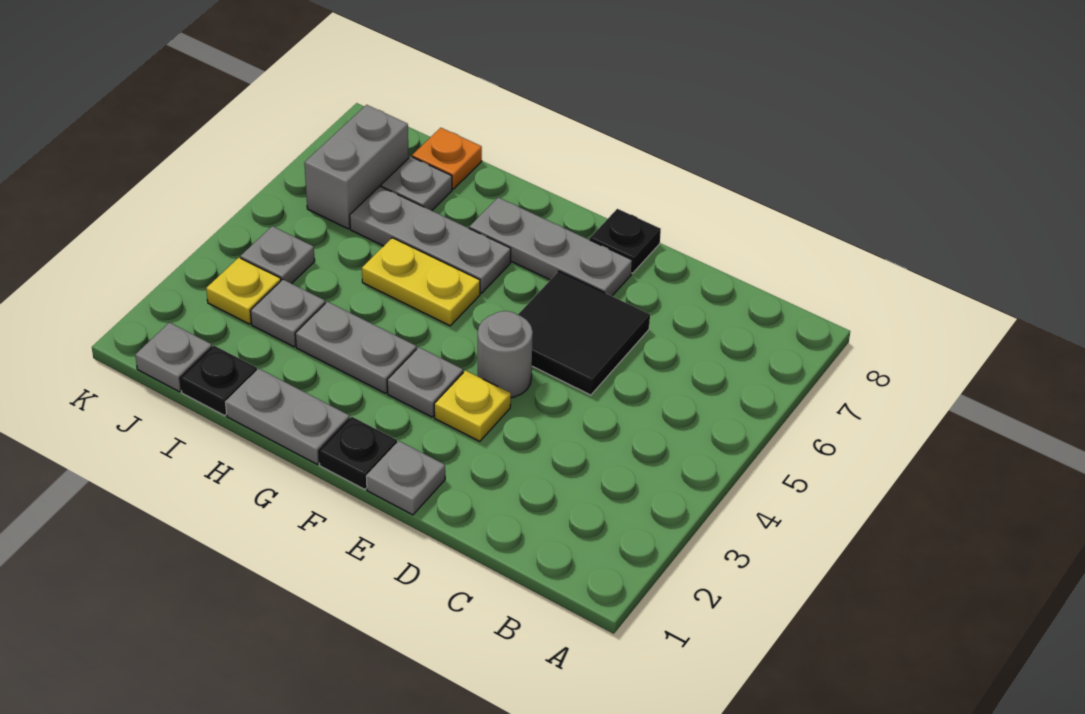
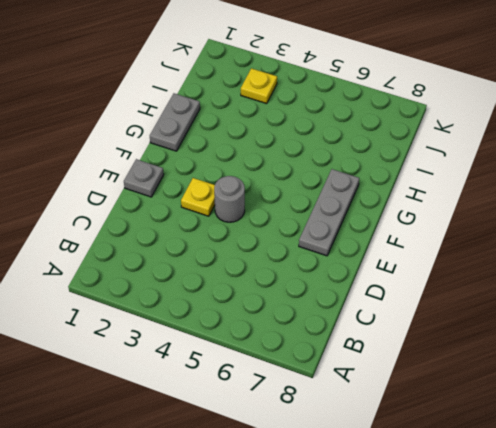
none -> black 2x2 tile [518,271,650,395]
none -> black 1x1 plate [590,209,661,273]
none -> black 1x1 plate [319,417,397,489]

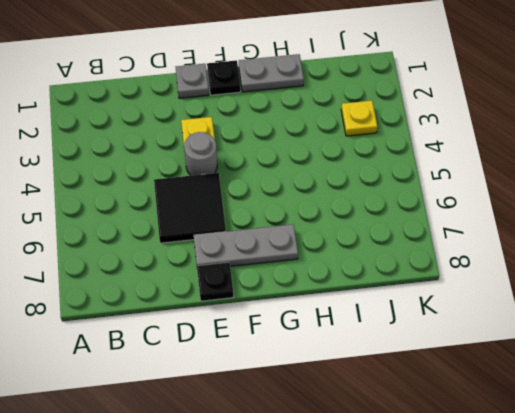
none -> grey 1x1 plate [387,347,463,417]
none -> grey 1x2 plate [295,302,417,393]
none -> yellow 1x2 plate [362,238,480,326]

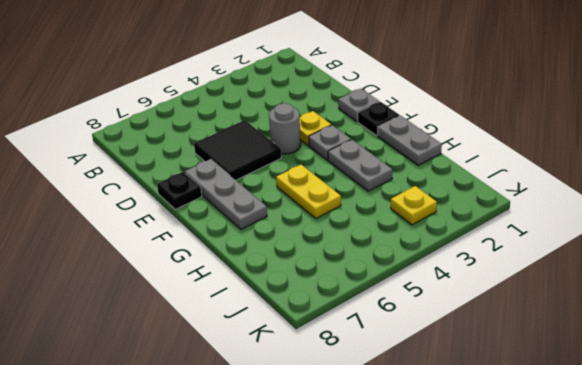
none -> grey 1x3 plate [350,186,511,293]
none -> black 1x1 plate [180,346,257,415]
none -> grey 1x1 plate [251,279,325,347]

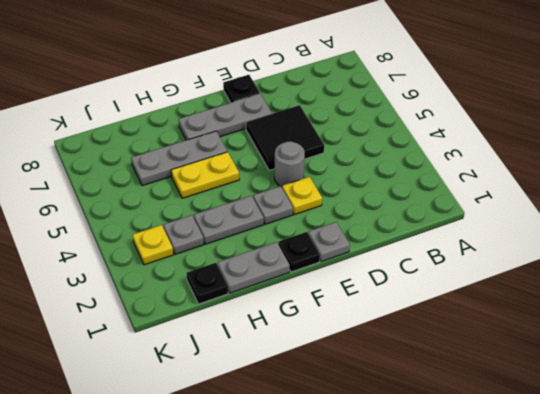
none -> grey 1x1 plate [381,157,452,211]
none -> orange 1x1 plate [412,128,482,189]
none -> grey 1x1 plate [135,323,212,392]

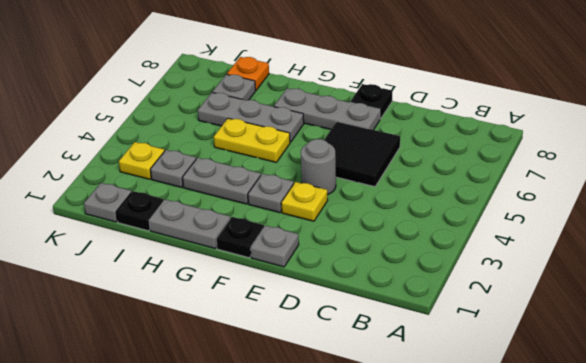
none -> grey 1x1 plate [240,226,315,284]
none -> grey 1x2 brick [304,105,409,229]

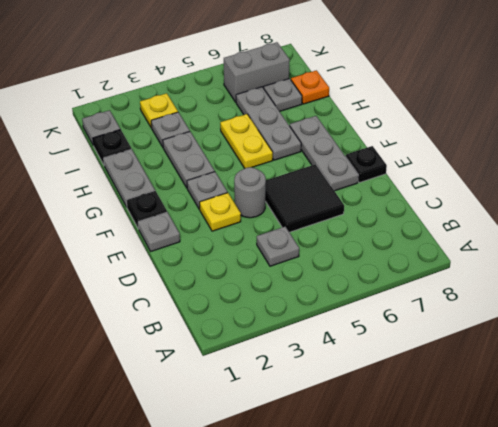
grey 1x1 plate [257,226,299,266] -> grey 1x1 plate moved to [240,226,315,284]

